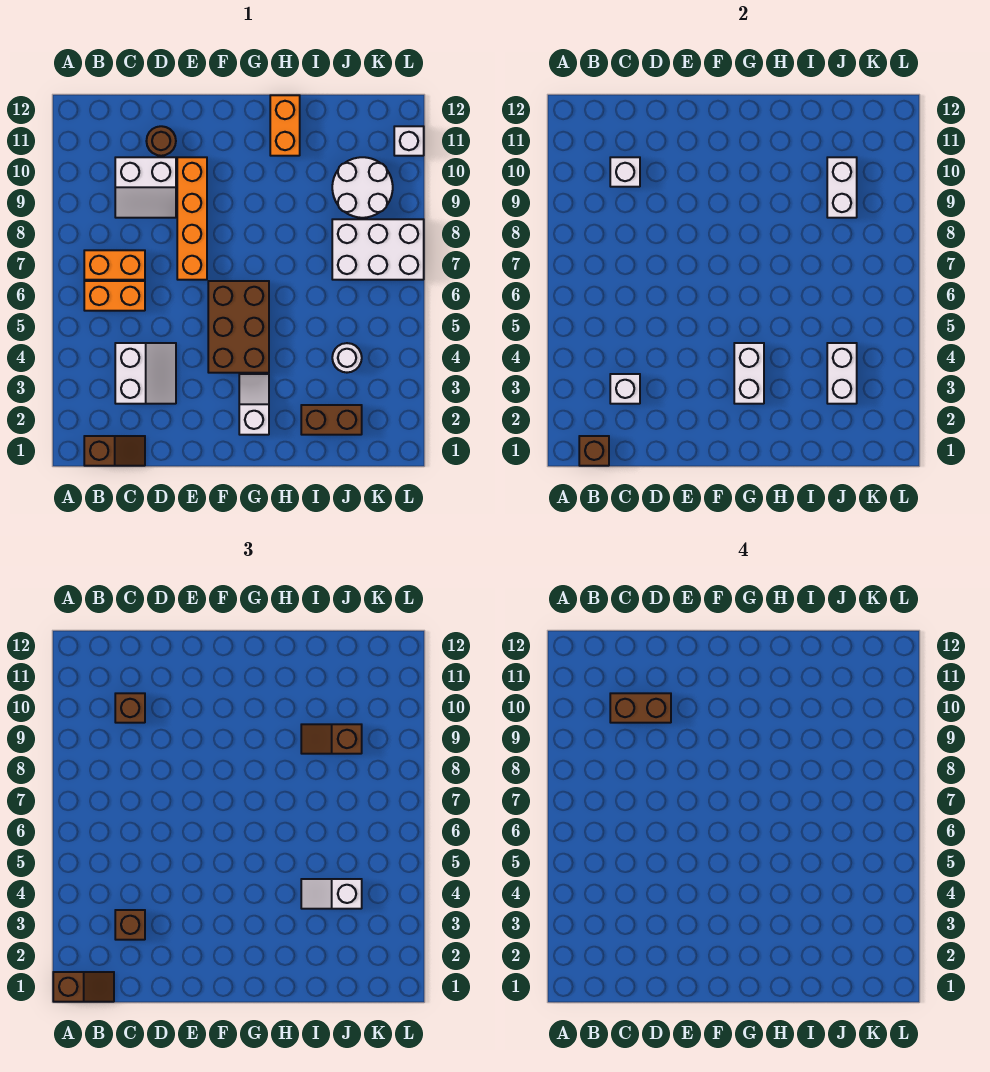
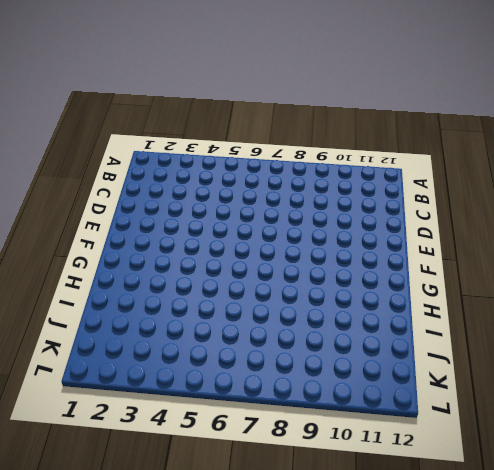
none -> brown 1x2 slope [84,436,145,466]
none -> orange 1x2 brick [84,281,145,311]
none -> orange 1x2 brick [84,250,145,280]

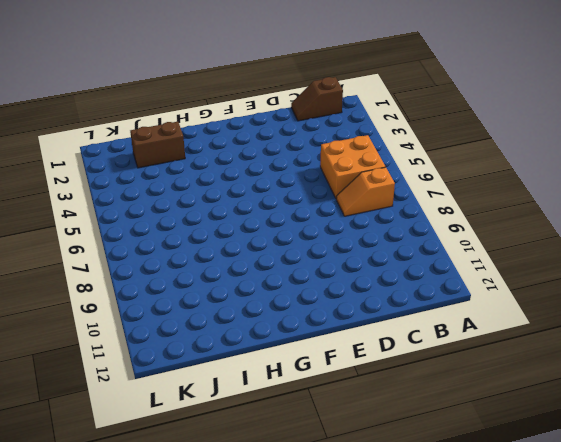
orange 2x2 brick [320,135,385,198] -> orange 1x2 brick [84,281,145,311]
orange 1x2 slope [336,167,395,216] -> orange 1x2 brick [84,250,145,280]
none -> white 2x2 slope [115,343,176,404]
none -> white 2x2 slope [115,157,176,218]
none -> brown 1x1 round brick [146,126,176,156]

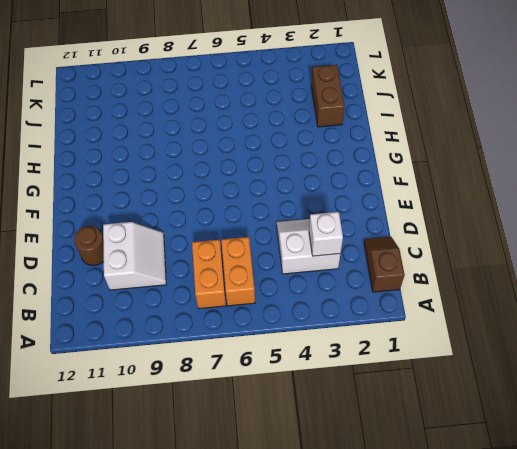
none -> orange 1x4 brick [177,157,207,280]
none -> brown 2x3 brick [208,281,269,373]
none -> white 1x2 slope [239,374,269,435]

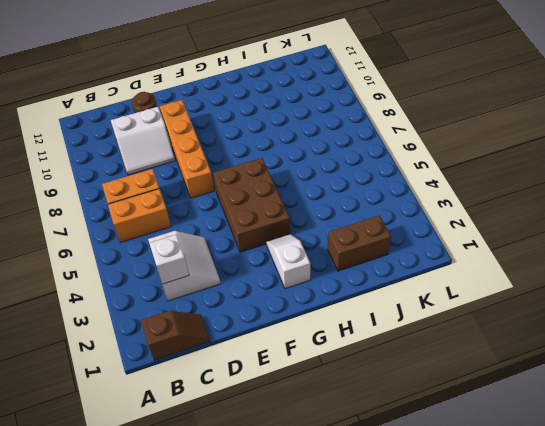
none -> orange 1x2 brick [270,95,300,156]
none -> white 1x1 round brick [332,343,362,373]
none -> white 2x3 brick [332,219,424,280]

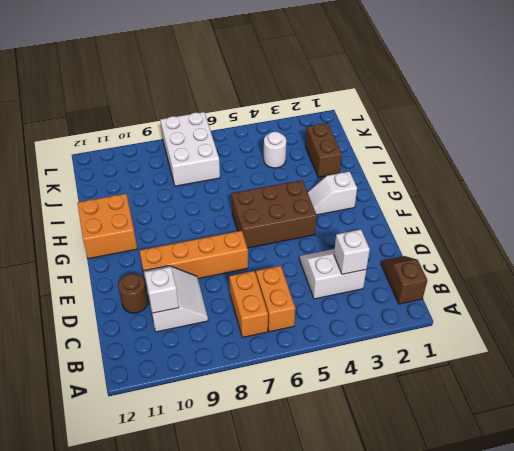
orange 2x2 brick [77,194,137,259] -> orange 1x2 brick [270,95,300,156]
none -> white 2x2 round brick [332,157,393,218]
none -> white 1x1 brick [394,126,424,156]
none -> brown 1x1 brick [579,436,609,466]

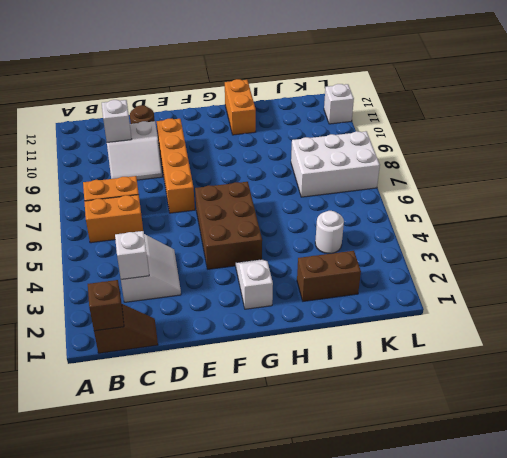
none -> white 2x2 round brick [332,157,393,218]
none -> white 1x2 brick [734,343,764,404]
none -> white 1x2 brick [827,343,857,404]

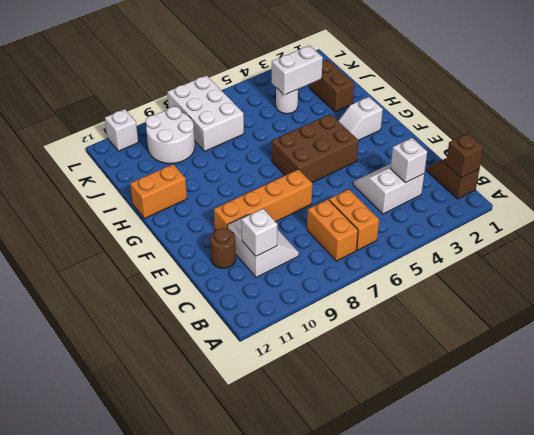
none -> white 1x2 brick [734,343,764,404]
none -> white 1x2 brick [827,157,857,218]
none -> brown 1x2 slope [53,972,114,1002]

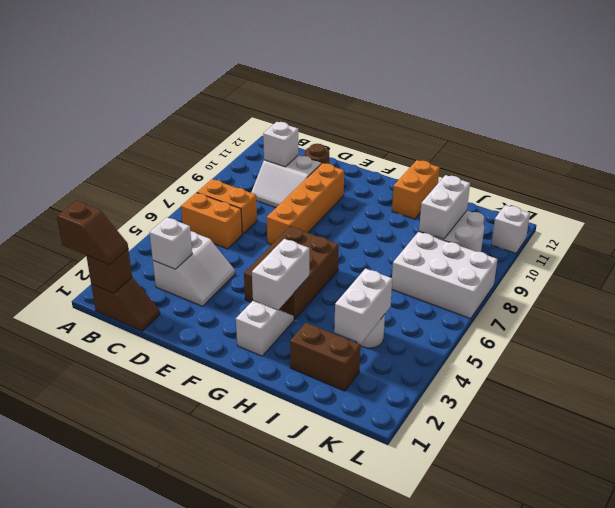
none -> brown 1x1 brick [115,910,145,940]
none -> brown 1x1 brick [115,693,145,723]
none -> white 1x2 slope [301,879,362,909]

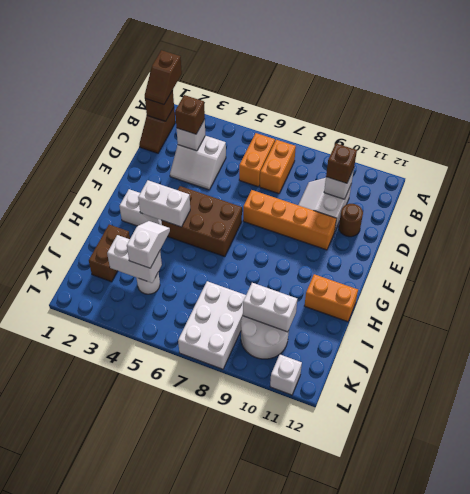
none -> brown 1x2 slope [301,724,362,754]
none -> brown 1x2 brick [610,693,671,723]

